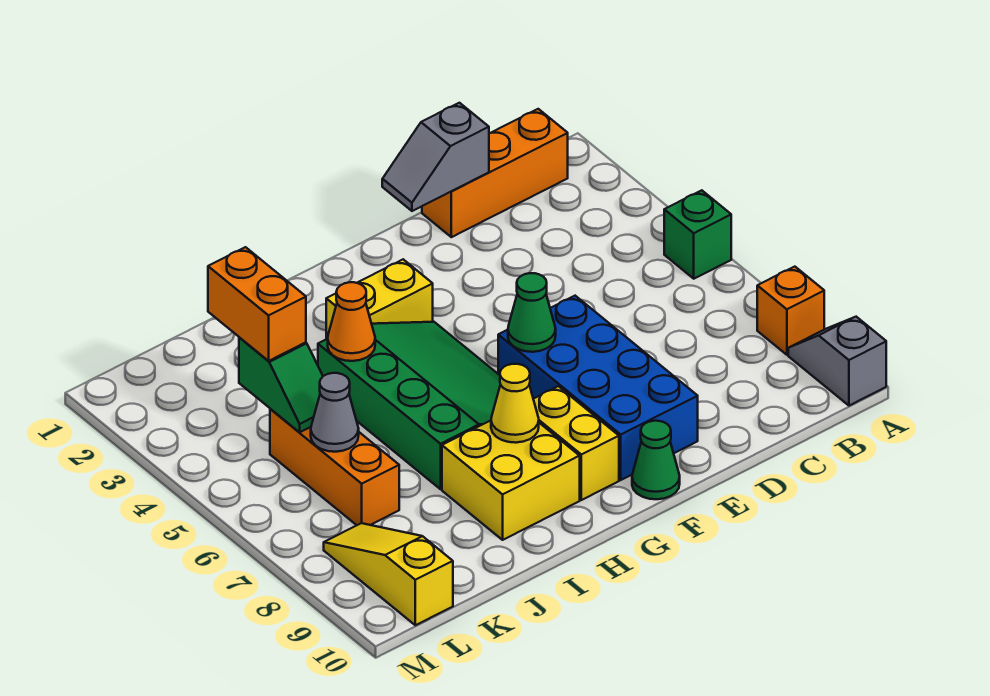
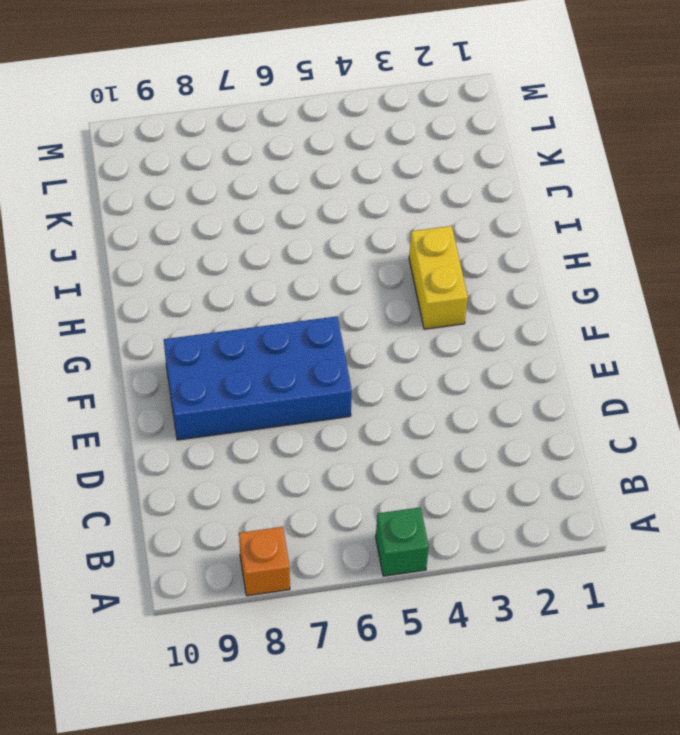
none -> grey 1x2 slope [788,317,886,406]
none -> orange 1x3 brick [422,109,568,237]
none -> green 1x1 cone [632,421,680,499]

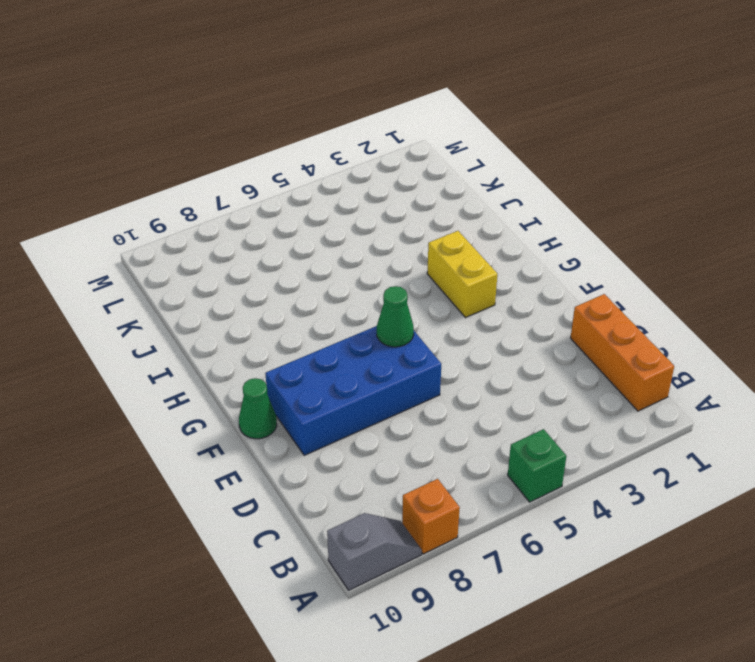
none -> green 3x4 slope [318,322,500,489]
none -> yellow 1x2 brick [533,386,619,500]
none -> yellow 2x2 brick [442,421,580,540]

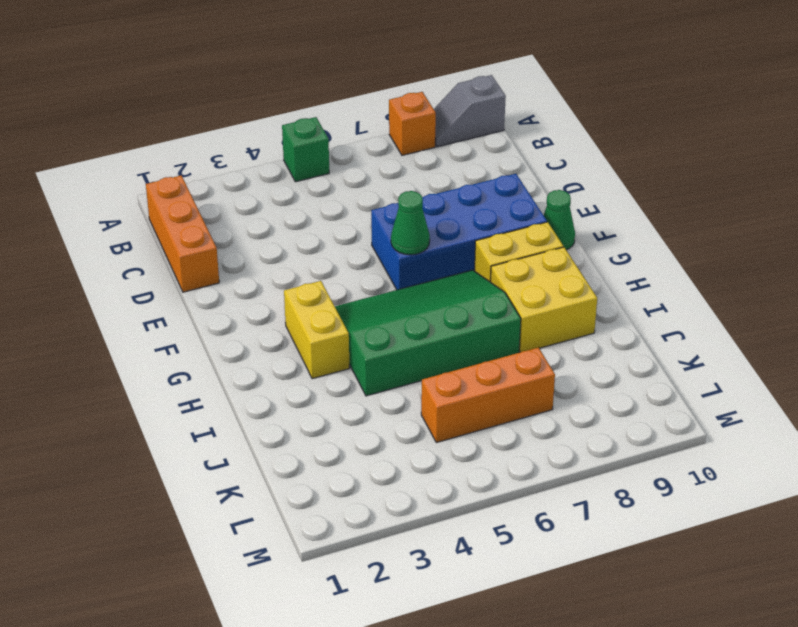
none -> yellow 1x3 slope [324,523,453,625]
none -> grey 1x2 slope [382,103,489,211]
none -> yellow 1x1 cone [491,364,539,443]

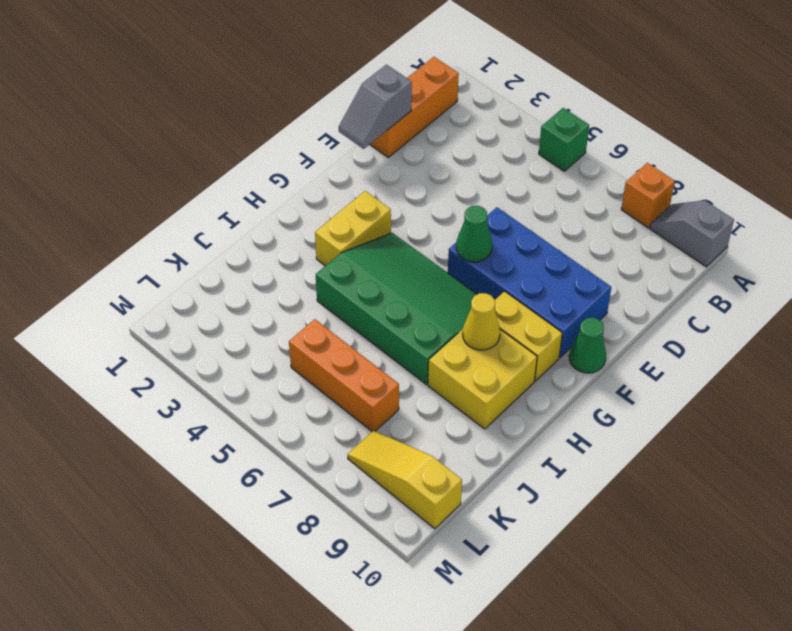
none -> orange 1x1 cone [328,282,375,361]
none -> green 1x2 slope [239,337,323,432]
none -> grey 1x1 cone [311,373,359,452]

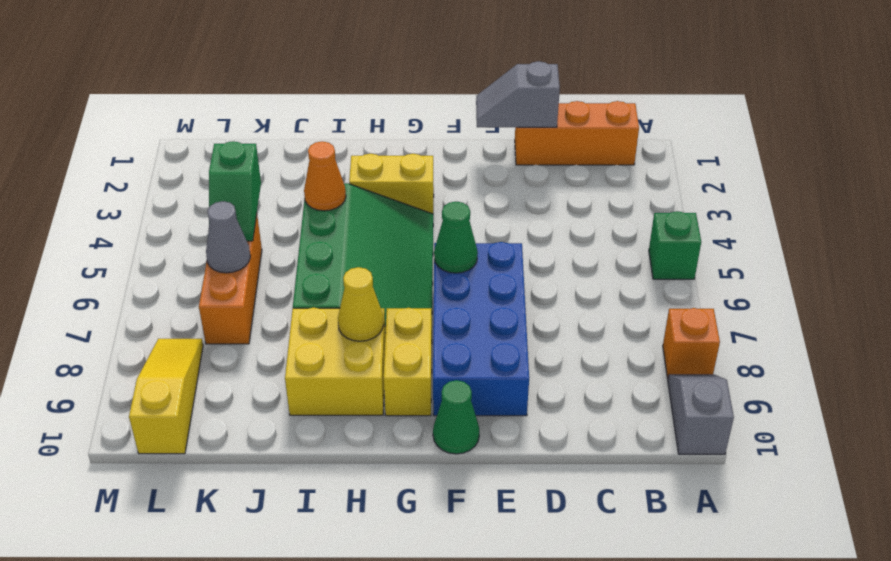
none -> orange 1x2 brick [208,247,306,361]

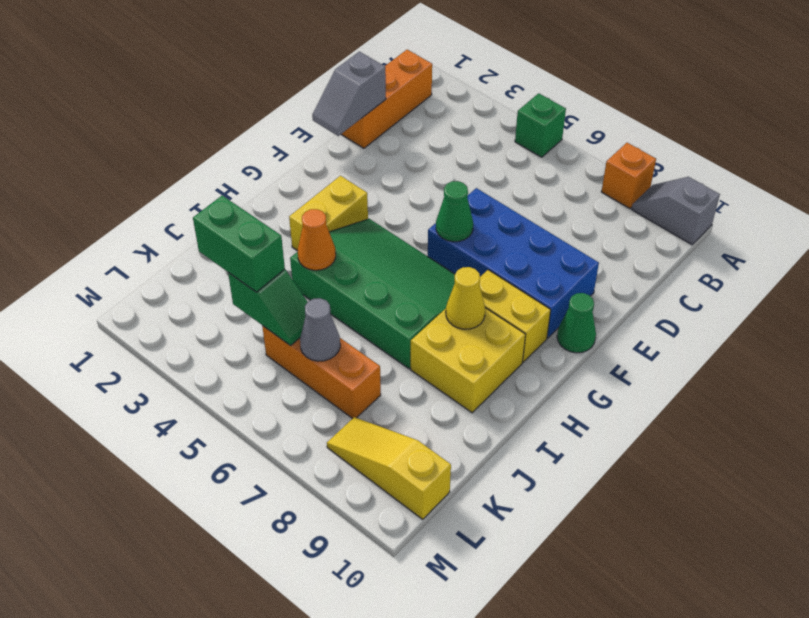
green 1x2 brick [193,196,285,292] -> orange 1x2 brick [208,247,306,361]

